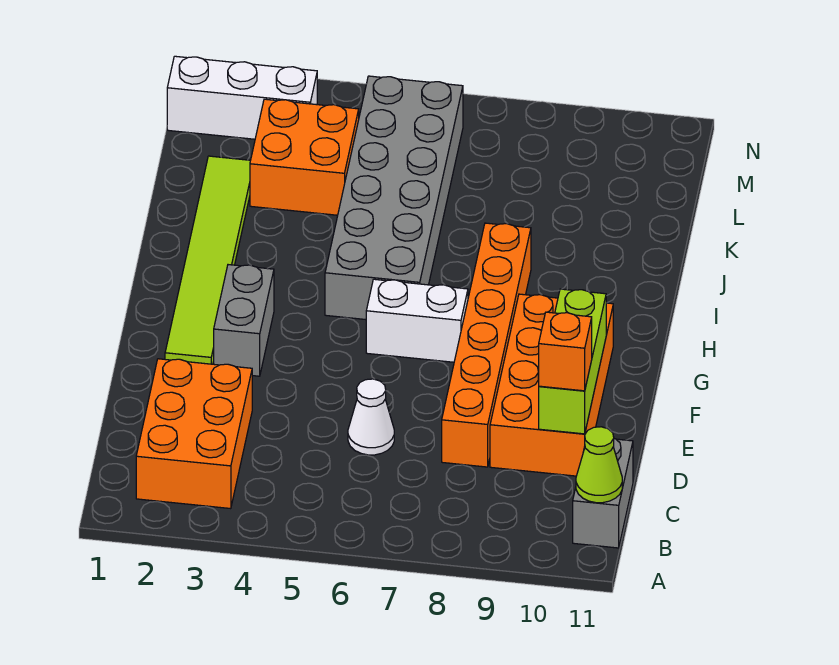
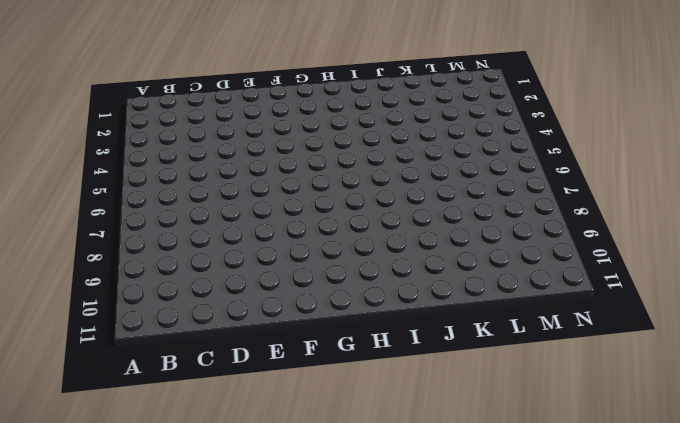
none -> orange 2x3 brick [136,359,252,509]
none -> grey 1x2 brick [573,439,633,548]
none -> white 1x1 cone [348,379,394,455]

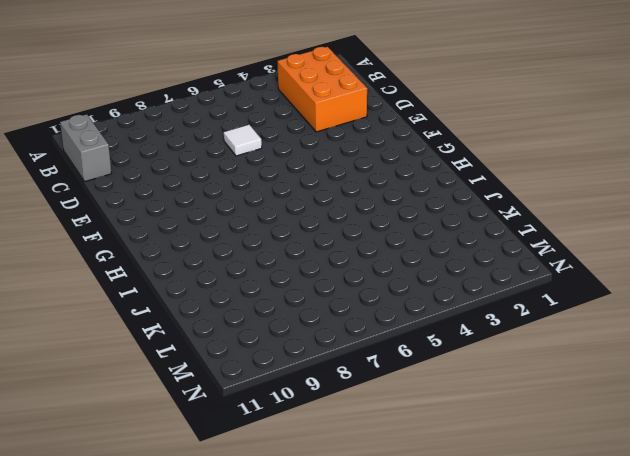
white 1x1 tile [224,125,262,156] -> white 1x1 cone [348,379,394,455]
none -> orange 1x6 brick [442,223,531,467]
none -> orange 2x4 brick [490,294,613,476]
none -> lime 1x6 tile [165,156,250,364]

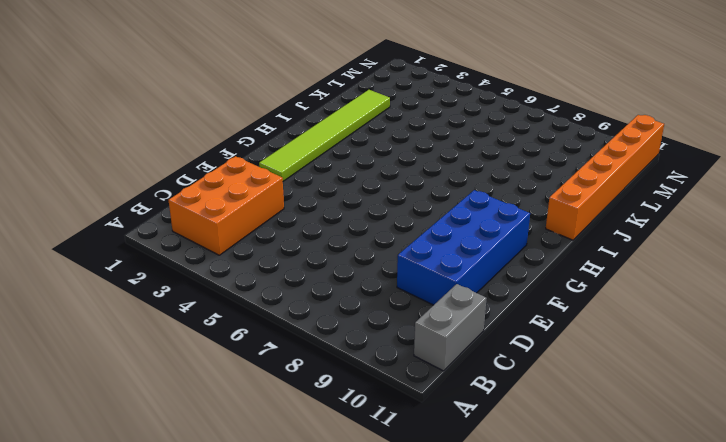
blue 2x4 brick [397,190,530,305] -> orange 2x4 brick [490,294,613,476]
orange 1x6 brick [546,115,664,240] -> orange 1x6 brick moved to [442,223,531,467]
none -> white 1x1 cone [348,379,394,455]
none -> grey 1x2 brick [214,265,274,376]
none -> white 1x2 brick [366,279,468,362]

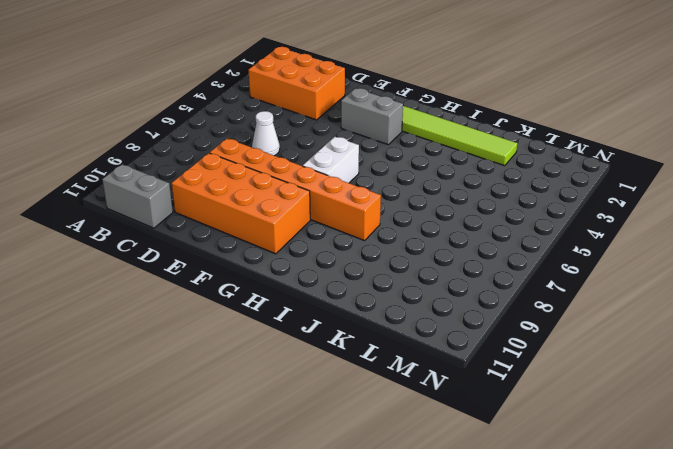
none -> grey 2x6 brick [325,76,463,320]
none -> orange 2x2 brick [250,99,359,215]
none -> white 1x3 brick [167,56,317,139]

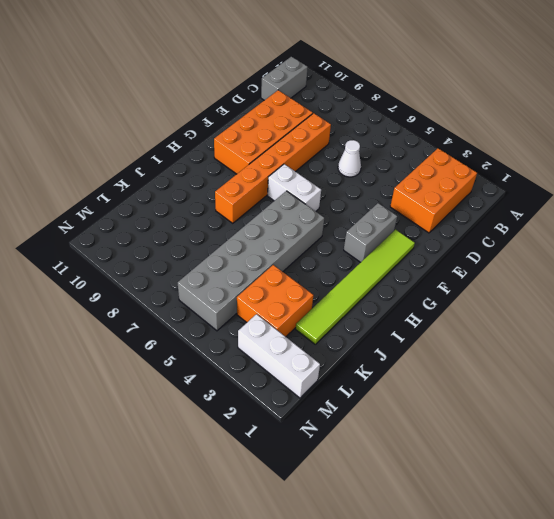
none -> lime 1x1 cone [576,427,622,503]
none -> lime 1x3 brick [539,289,606,434]
none -> orange 1x1 brick [539,312,592,391]

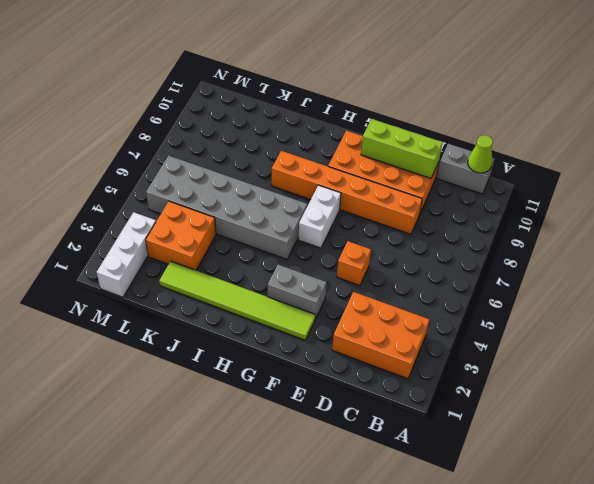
orange 1x1 brick [337,241,371,286] -> orange 1x1 brick moved to [539,312,592,391]
none -> white 1x1 cone [348,379,394,455]

